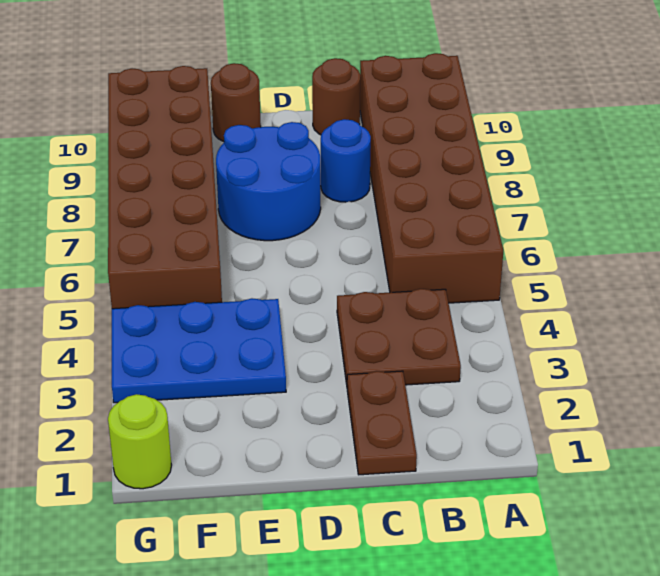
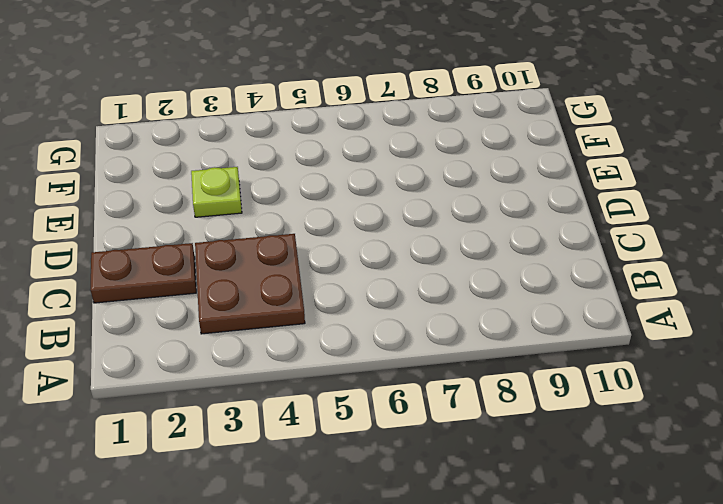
lime 1x1 plate [191,167,242,217] -> blue 2x3 plate [112,298,286,403]
none -> brown 2x6 brick [360,53,503,303]
none -> blue 1x1 round brick [321,119,371,202]

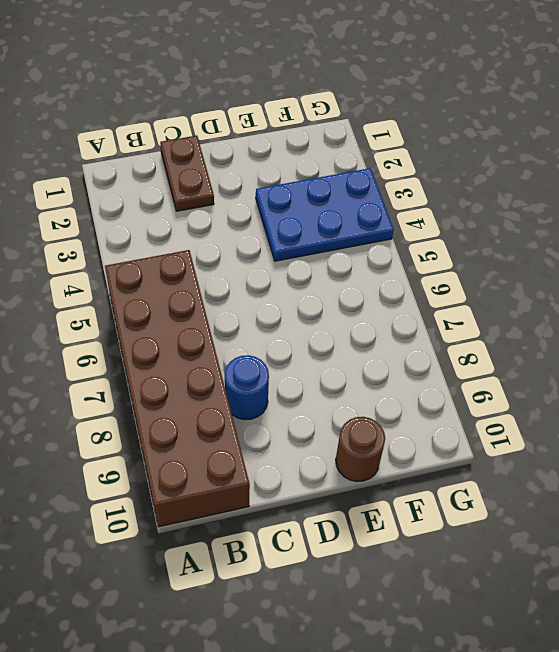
none -> brown 2x2 plate [337,289,461,385]
none -> brown 1x1 round brick [312,58,360,135]

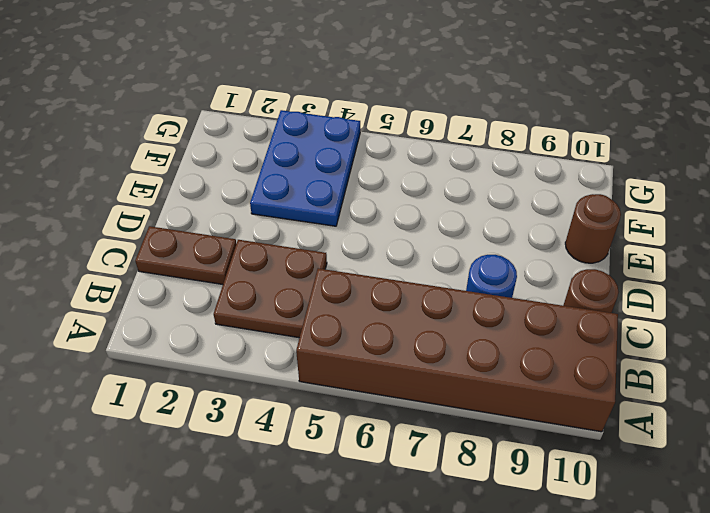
none -> blue 2x2 round brick [216,122,321,241]
none -> brown 2x6 brick [108,66,222,309]

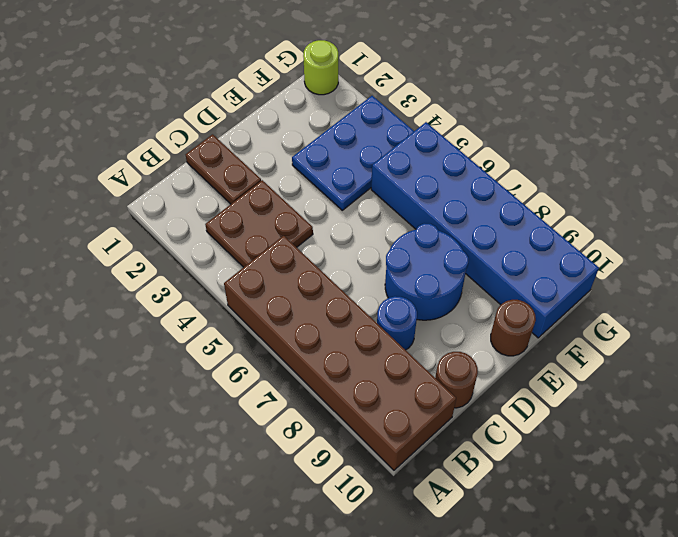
blue 2x6 brick [371,122,599,338] -> brown 2x6 brick [108,66,222,309]

